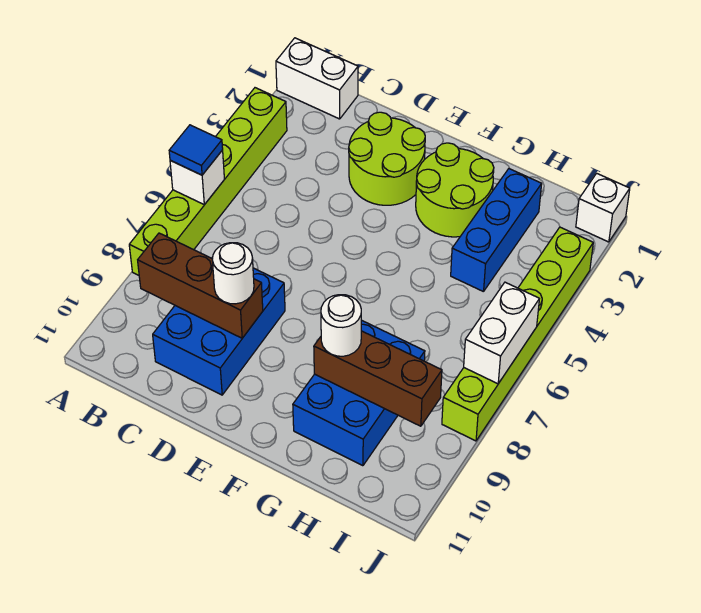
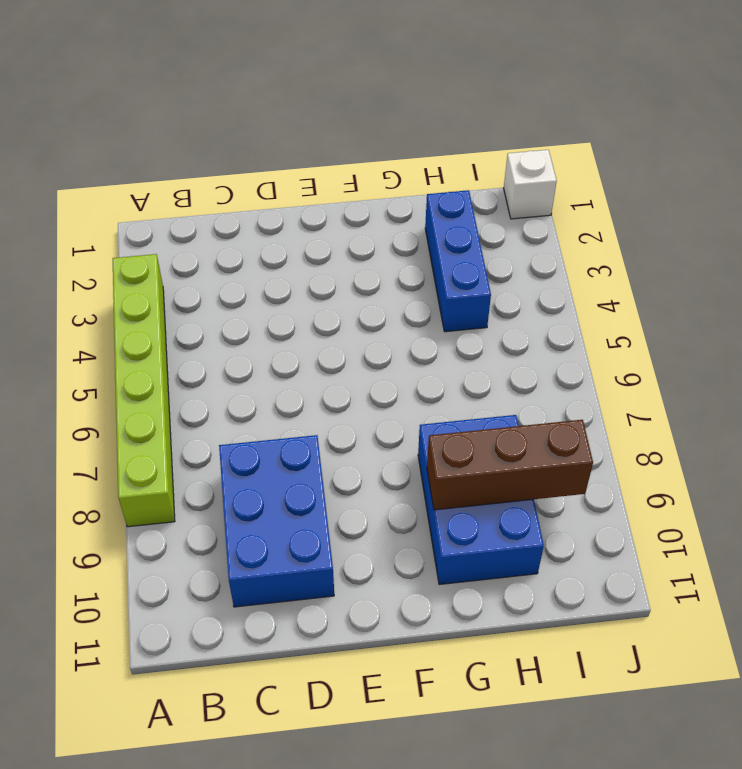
none -> white 1x2 brick [276,38,358,119]
none -> lime 2x2 round brick [349,112,425,205]
none -> lime 2x2 round brick [416,143,494,237]

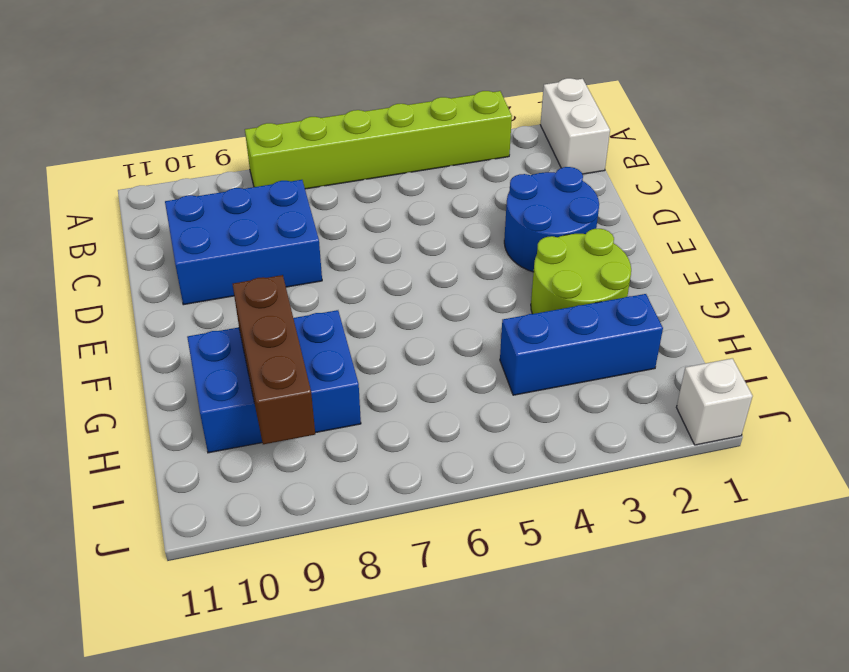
blue 2x2 round brick [504,167,599,272] -> lime 2x2 round brick [349,112,425,205]
none -> lime 1x6 brick [442,227,593,441]
none -> white 1x1 brick [170,150,224,205]
none -> brown 1x3 brick [138,233,263,338]

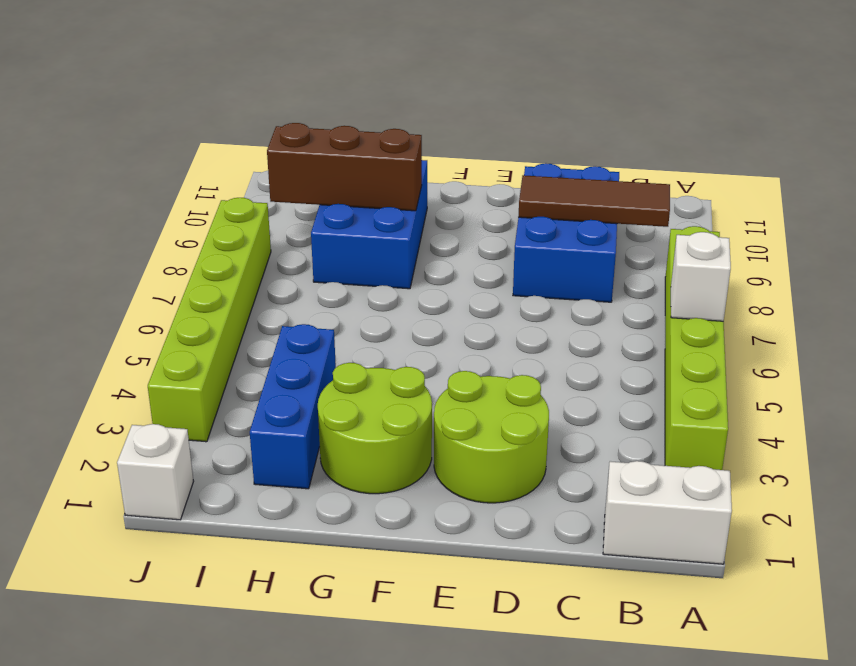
brown 1x3 tile [518,175,670,227] -> brown 1x3 brick [138,233,263,338]
none -> white 1x2 brick [464,282,539,384]
none -> blue 1x1 tile [169,125,223,175]
none -> white 1x1 round brick [212,243,254,304]

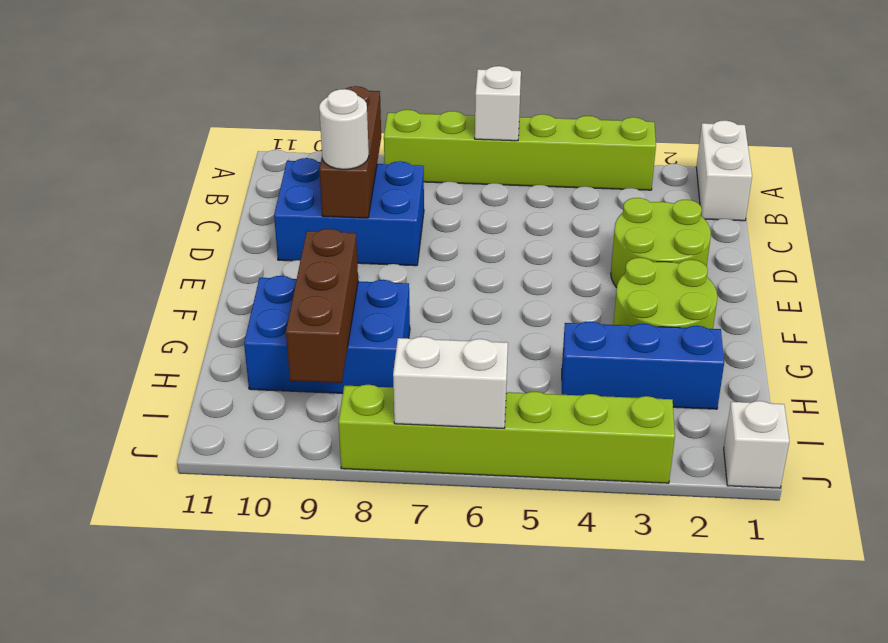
none -> blue 1x1 tile [169,125,223,175]
none -> white 1x1 round brick [321,295,361,356]

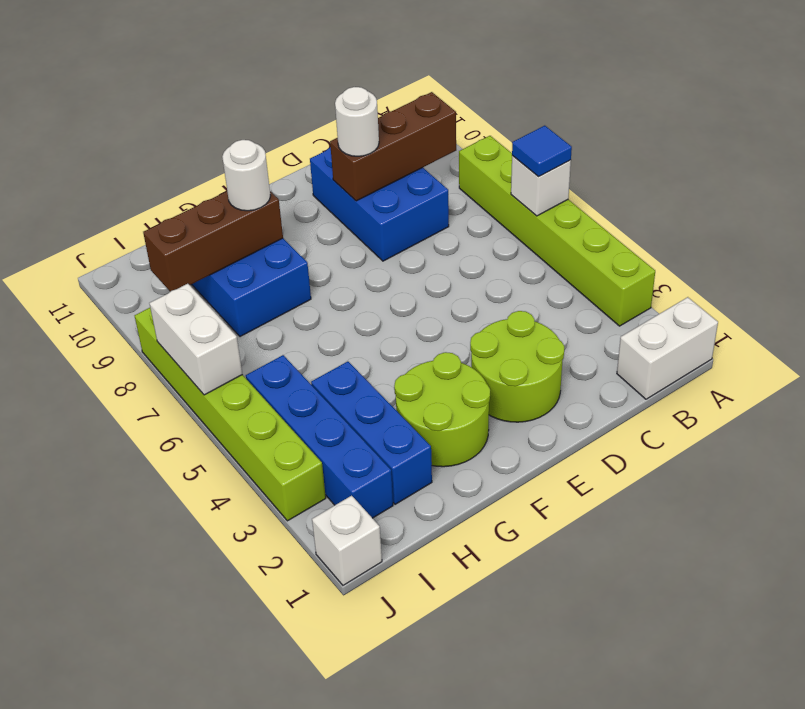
blue 1x4 brick [246,355,393,518] -> none

